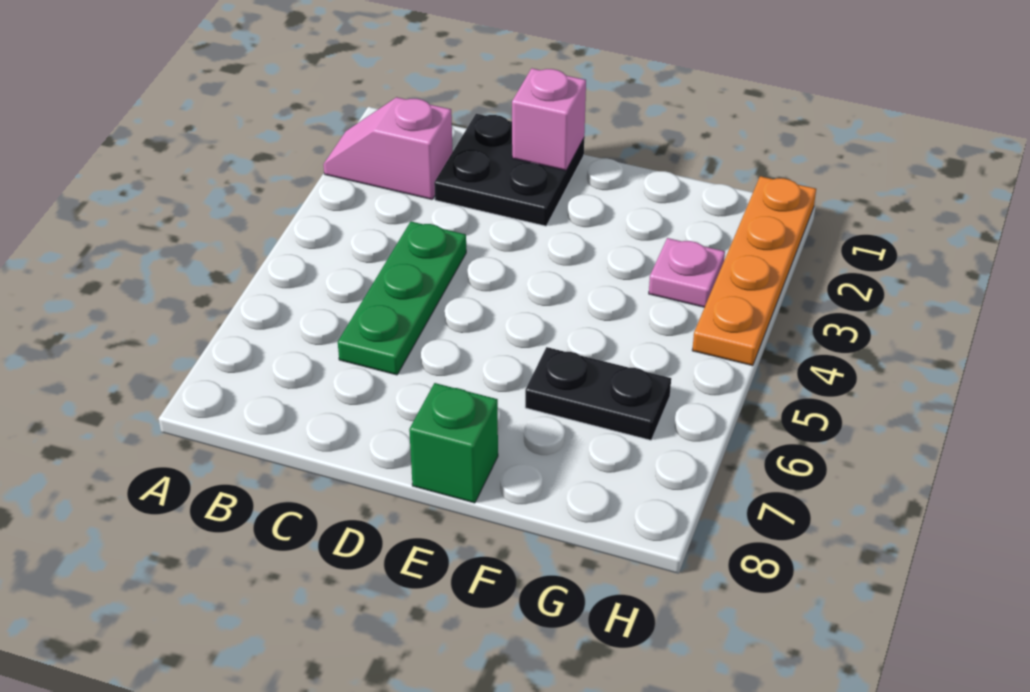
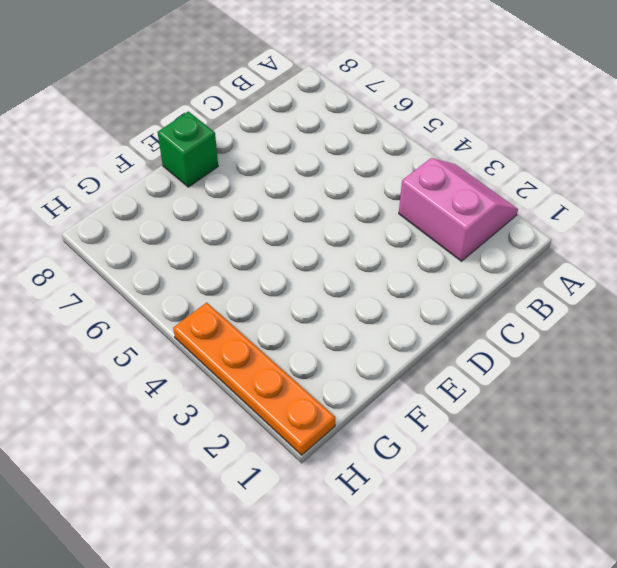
pink 2x2 slope [399,158,518,261] -> pink 1x2 slope [323,97,453,199]
none -> black 2x2 plate [434,114,584,226]
none -> green 1x3 plate [338,222,466,375]

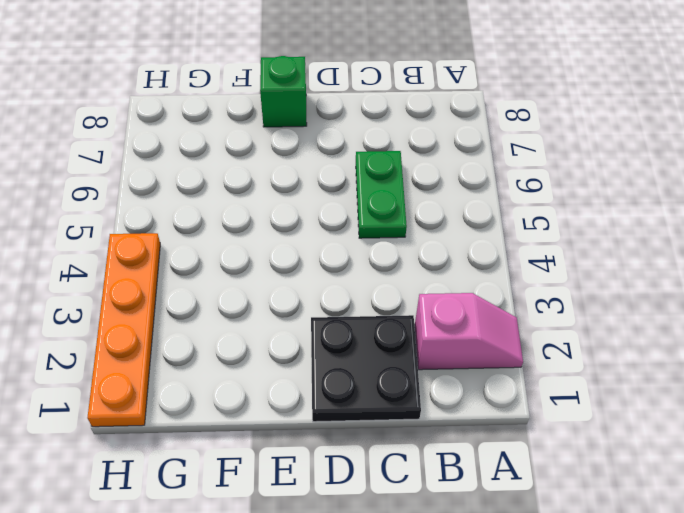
green 1x2 plate [356,151,407,238] -> green 1x3 plate [338,222,466,375]
none -> black 1x2 plate [525,347,671,440]
none -> pink 1x1 plate [649,238,725,307]

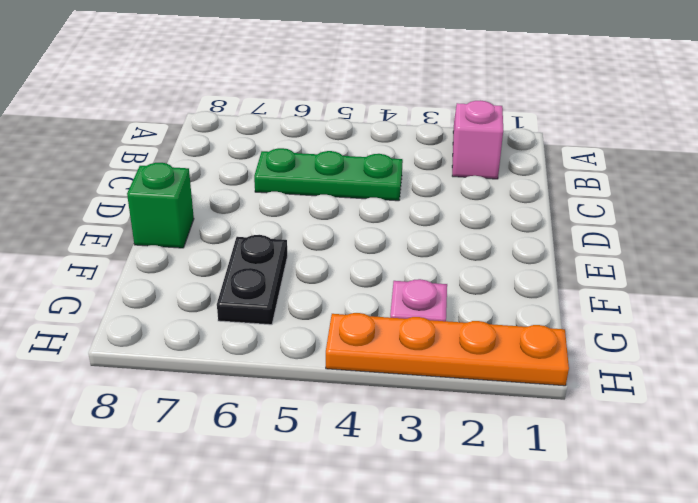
none -> black 2x2 plate [434,114,584,226]
none -> pink 1x1 brick [512,68,586,170]

